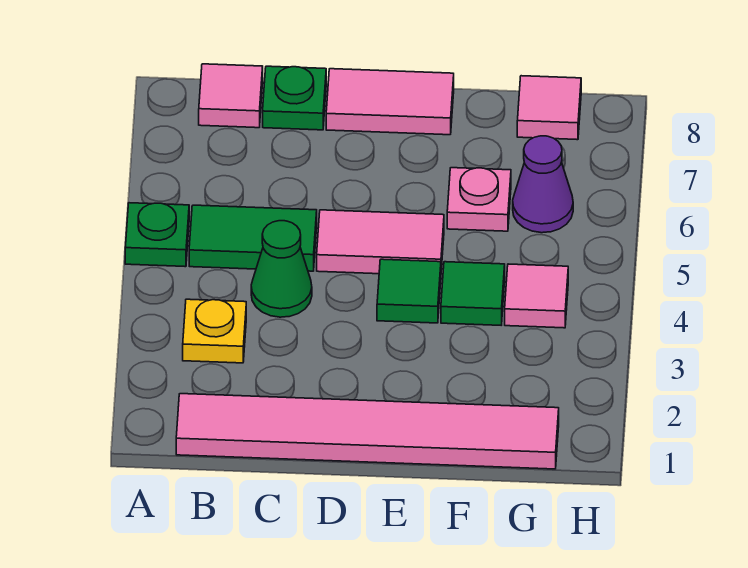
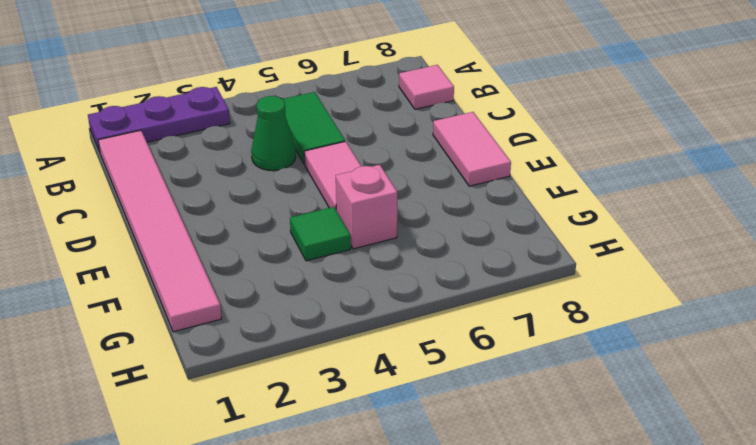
purple 1x3 plate [88,87,230,152] -> none
pink 1x1 brick [336,165,397,249] -> none
none -> green 1x1 plate [125,203,189,267]
none -> yellow 1x1 plate [183,299,246,363]
none -> green 1x1 plate [263,66,326,130]

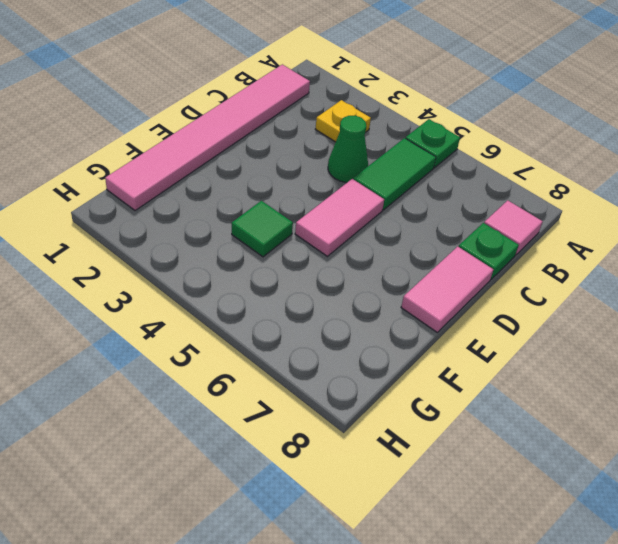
none -> green 1x1 tile [377,259,441,323]
none -> pink 1x1 plate [447,168,511,231]
none -> pink 1x1 tile [505,264,568,328]

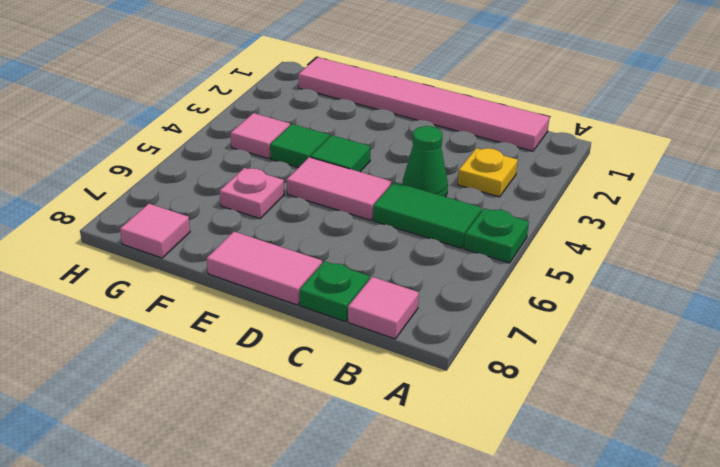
none -> purple 1x1 cone [513,136,573,233]

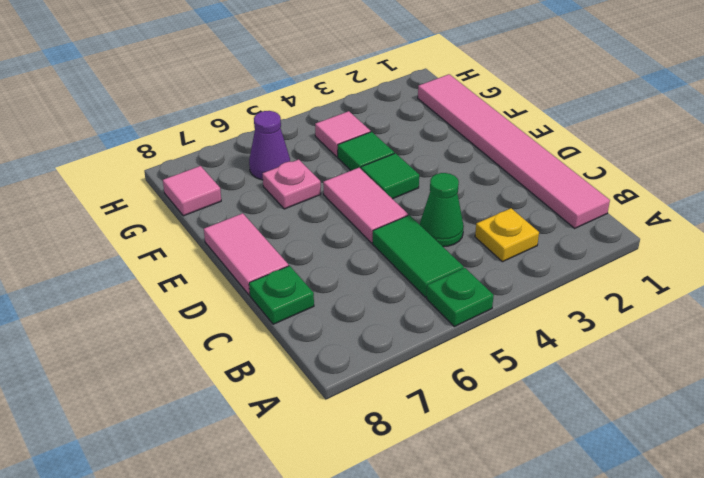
none -> pink 1x1 tile [199,64,263,128]

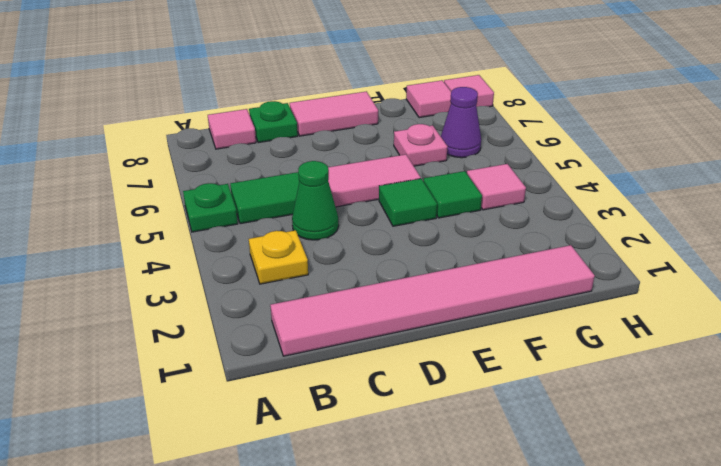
pink 1x1 tile [444,75,494,107] -> none

